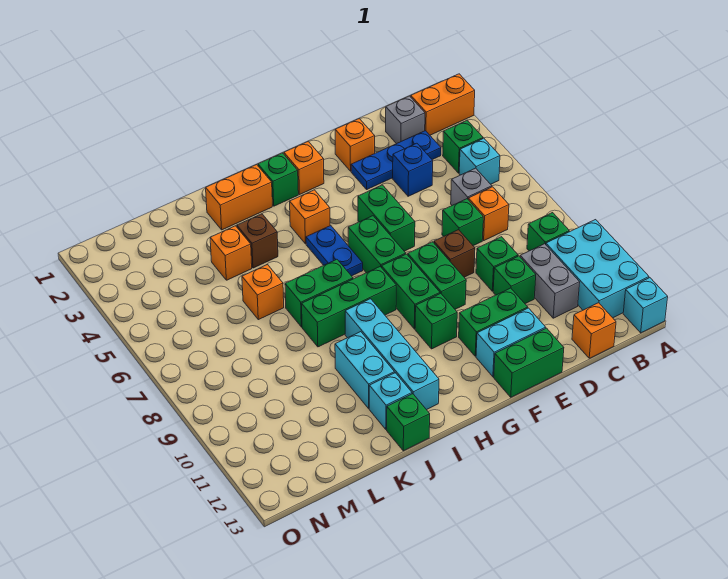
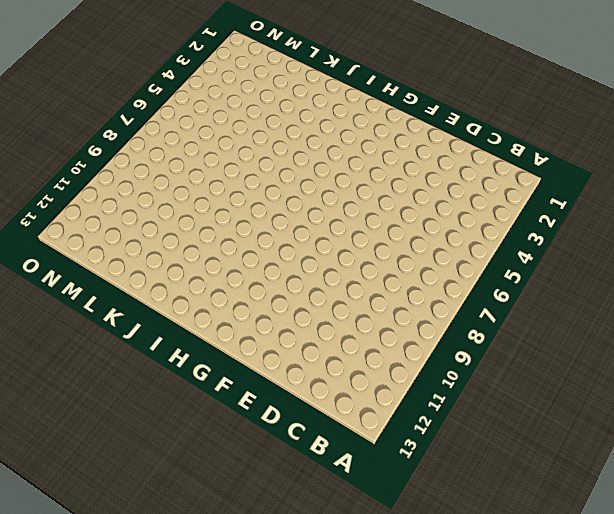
none -> orange 1x2 brick [411,74,475,135]
none -> cyan 2x3 brick [546,220,649,318]
none -> cyan 1x1 brick [623,278,668,333]
none -> green 1x1 brick [443,120,483,173]

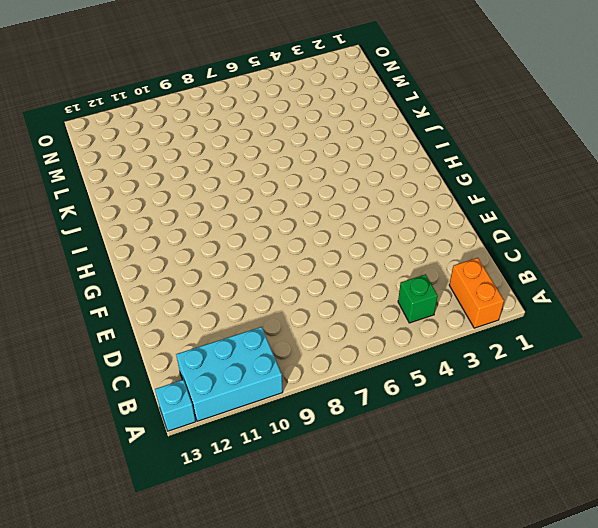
none -> cyan 1x1 brick [459,138,500,184]
none -> green 1x1 brick [527,213,569,251]
none -> grey 1x1 brick [386,96,425,144]
none -> blue 1x3 plate [351,131,441,189]

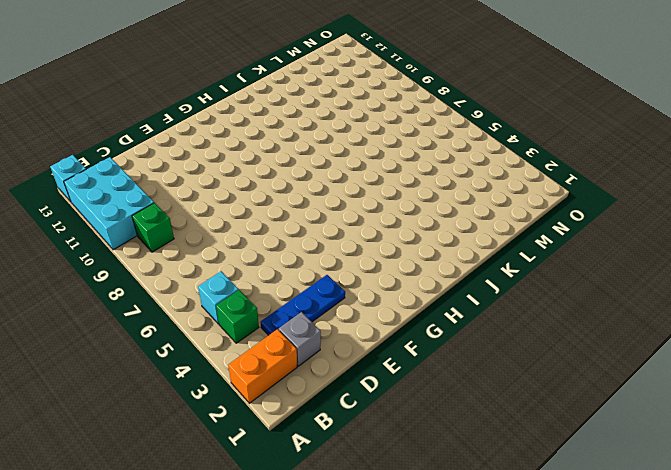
none -> grey 1x1 brick [451,168,492,205]
none -> orange 1x1 brick [468,187,509,240]
none -> grey 1x2 brick [520,244,580,318]
none -> orange 1x1 brick [572,303,616,358]

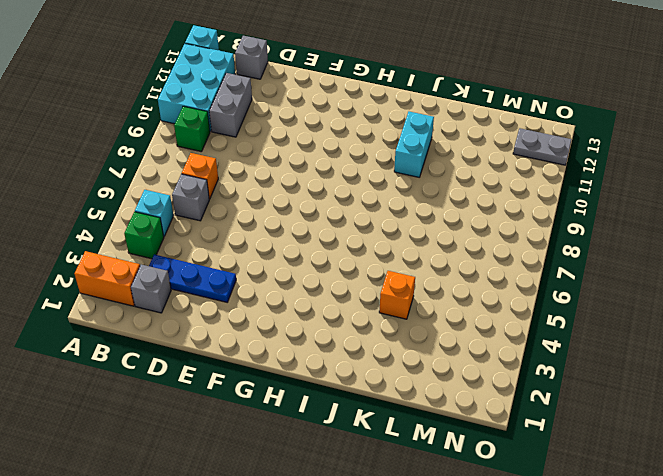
grey 1x1 brick [235,36,268,79] -> orange 1x1 brick [572,303,616,358]
grey 1x2 plate [513,128,572,165] -> none
none -> blue 1x1 brick [393,143,433,196]
none -> green 1x1 brick [442,199,483,246]
none -> green 1x1 brick [476,237,518,291]
none -> green 1x1 brick [493,256,536,304]

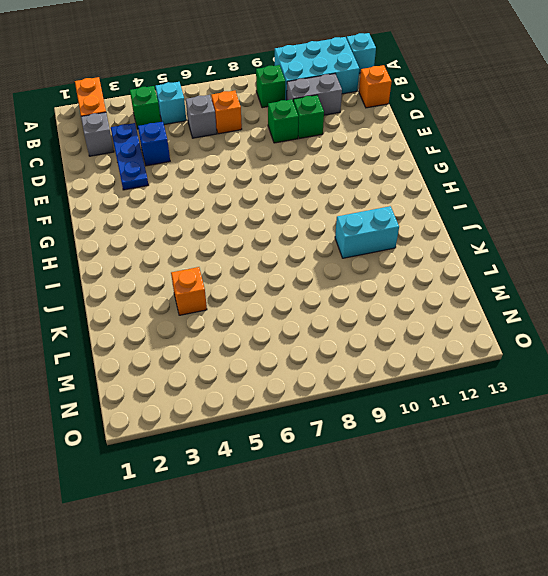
none -> green 1x1 brick [442,199,483,246]
none -> orange 1x1 brick [335,119,375,171]
none -> brown 1x1 brick [434,230,475,277]
none -> green 1x2 brick [459,288,528,356]

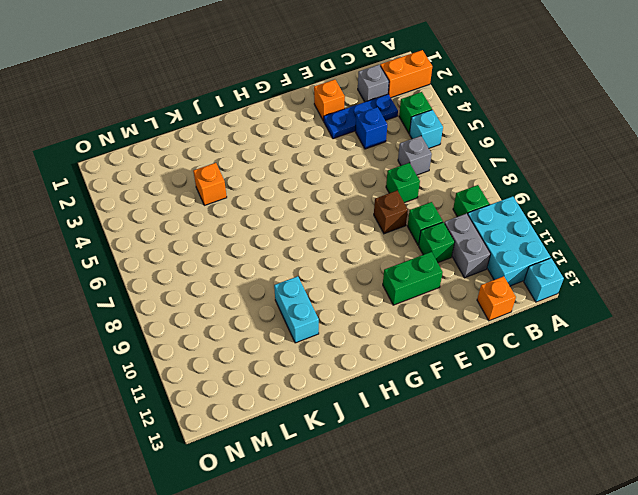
none -> orange 1x1 brick [468,187,509,240]
none -> cyan 1x2 brick [476,308,546,377]
none -> green 1x2 brick [494,328,564,397]
none -> green 1x2 brick [358,185,415,251]

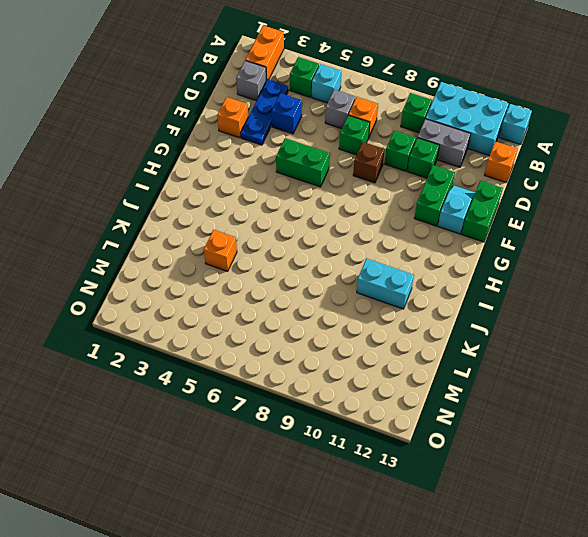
cyan 1x2 slope [438,186,475,234] -> cyan 1x2 brick [476,308,546,377]
none -> green 1x2 brick [408,242,466,309]
none -> orange 1x1 brick [284,141,324,194]
none -> green 1x2 brick [348,216,406,273]
none -> green 1x2 brick [382,254,440,329]

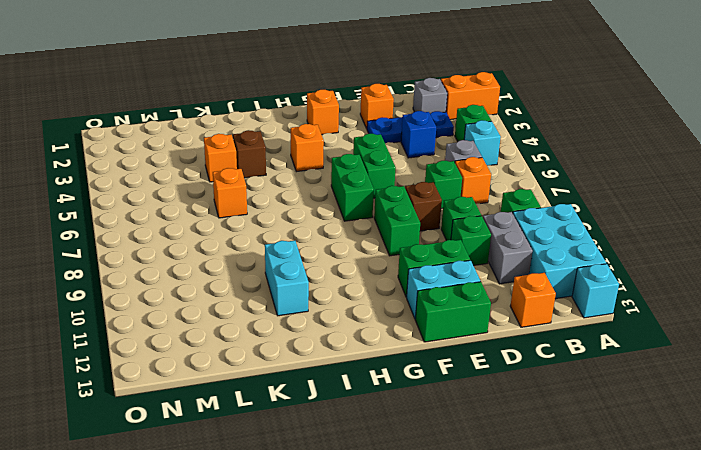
none -> green 1x2 brick [382,254,440,329]
none -> green 1x1 brick [415,293,457,349]
none -> green 1x1 brick [258,153,298,206]
none -> blue 1x2 plate [306,226,363,276]

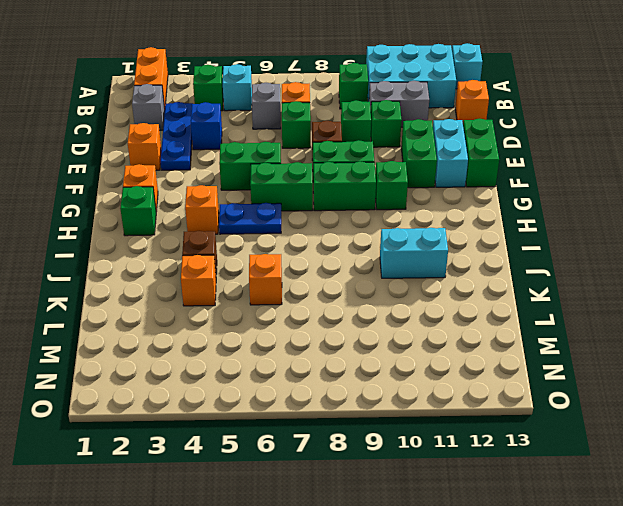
none -> green 1x3 brick [302,267,396,347]
none -> orange 1x2 brick [206,165,272,230]
none -> green 1x2 brick [285,259,353,327]
none -> cyan 1x4 brick [345,299,439,410]

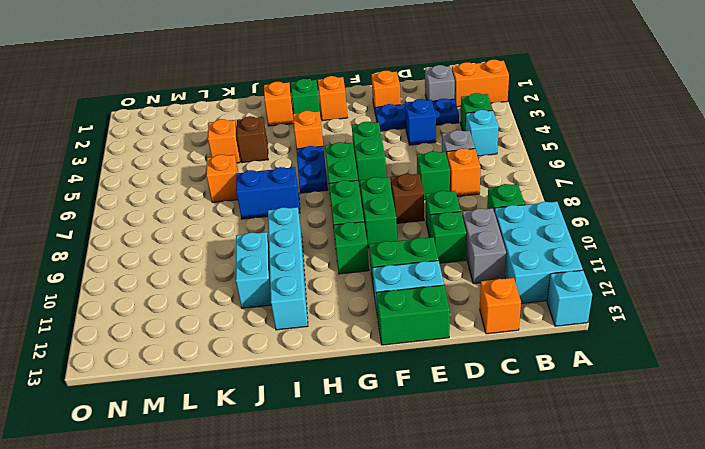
orange 1x1 brick [264,82,294,126] -> orange 1x2 brick [206,165,272,230]
blue 1x2 brick [236,167,300,219] -> green 1x2 brick [285,259,353,327]
none -> green 1x3 brick [302,267,396,347]
none -> cyan 1x1 brick [369,373,412,429]
none -> green 1x1 brick [387,394,430,451]

